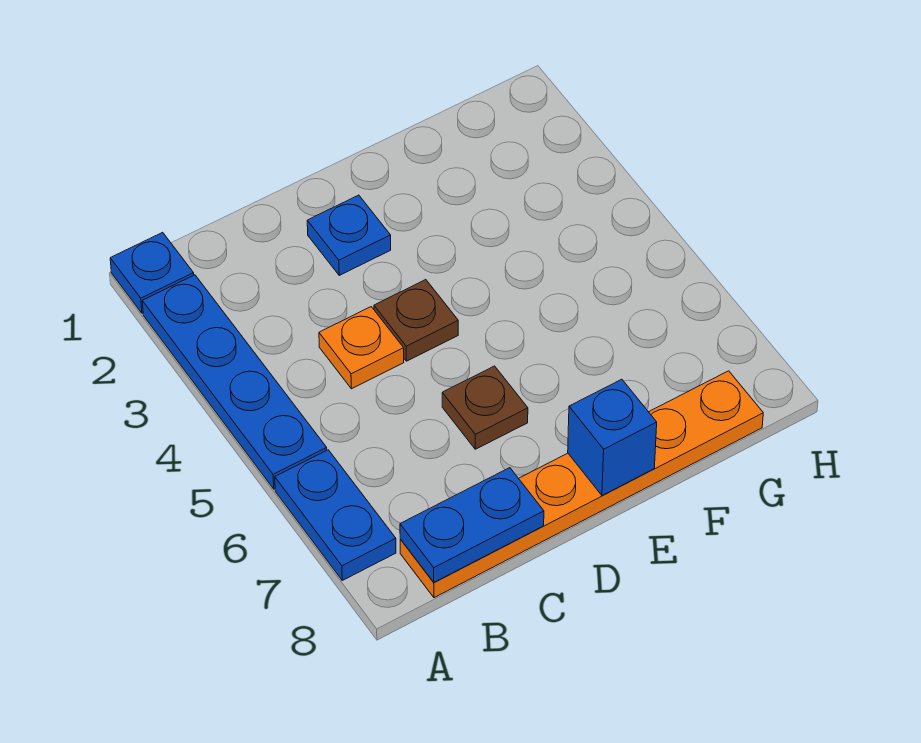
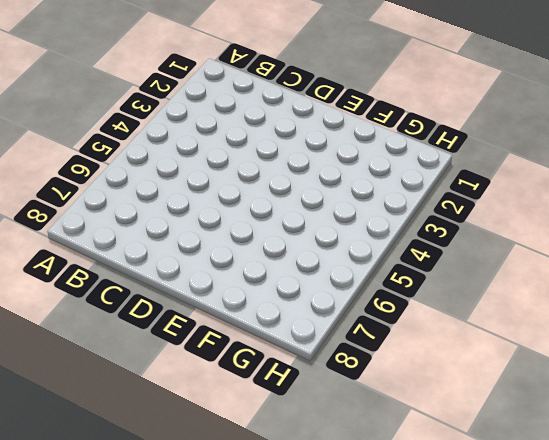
none -> blue 1x1 plate [110,232,194,313]
none -> blue 1x4 plate [142,275,327,489]

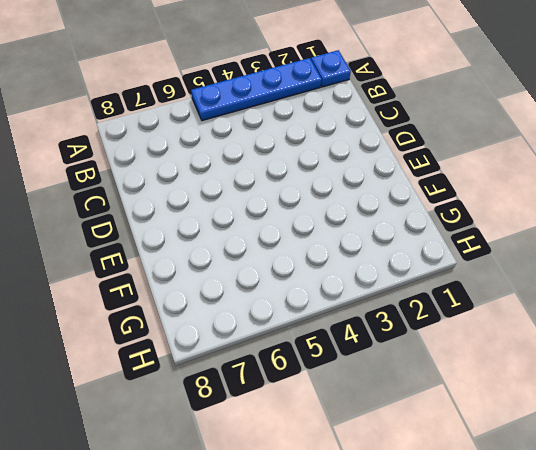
none -> blue 1x2 plate [275,450,396,580]
none -> orange 1x6 plate [400,371,763,598]

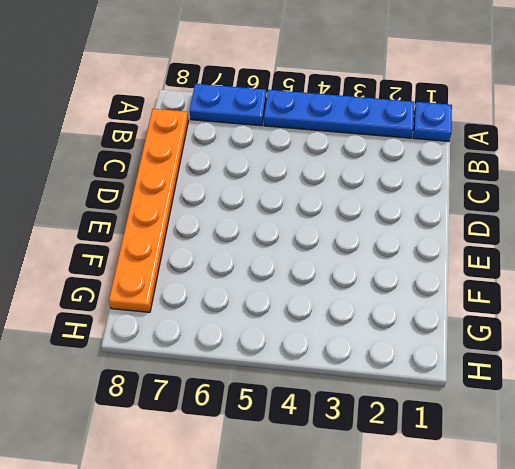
none -> orange 1x1 plate [319,307,404,389]
none -> blue 1x1 plate [307,195,391,275]

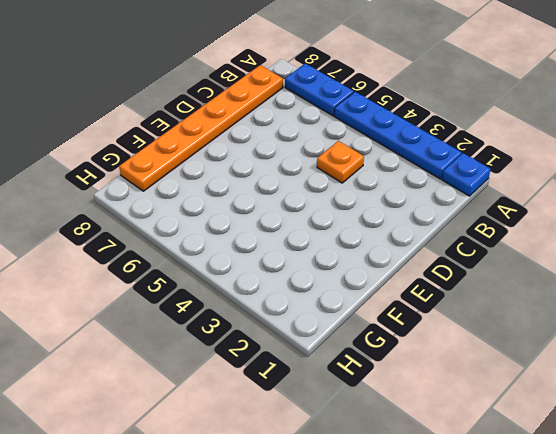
none -> blue 1x1 plate [307,195,391,275]
none -> brown 1x1 plate [374,280,458,361]

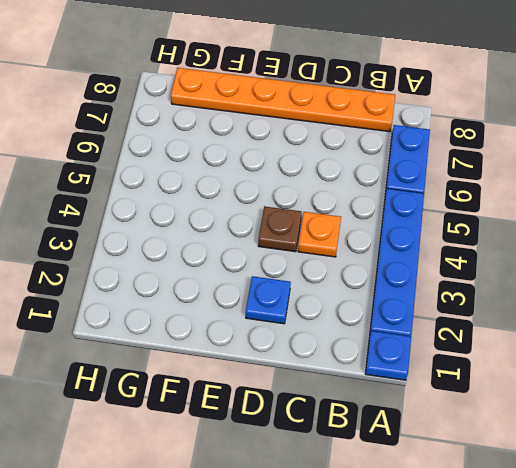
none -> brown 1x1 plate [442,366,528,449]
none -> blue 1x2 plate [400,468,544,582]

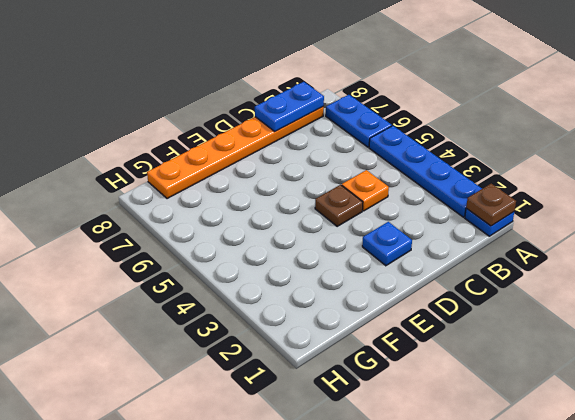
brown 1x1 plate [466,184,516,226] -> brown 1x1 plate moved to [442,366,528,449]
none -> blue 1x1 brick [568,379,657,495]

